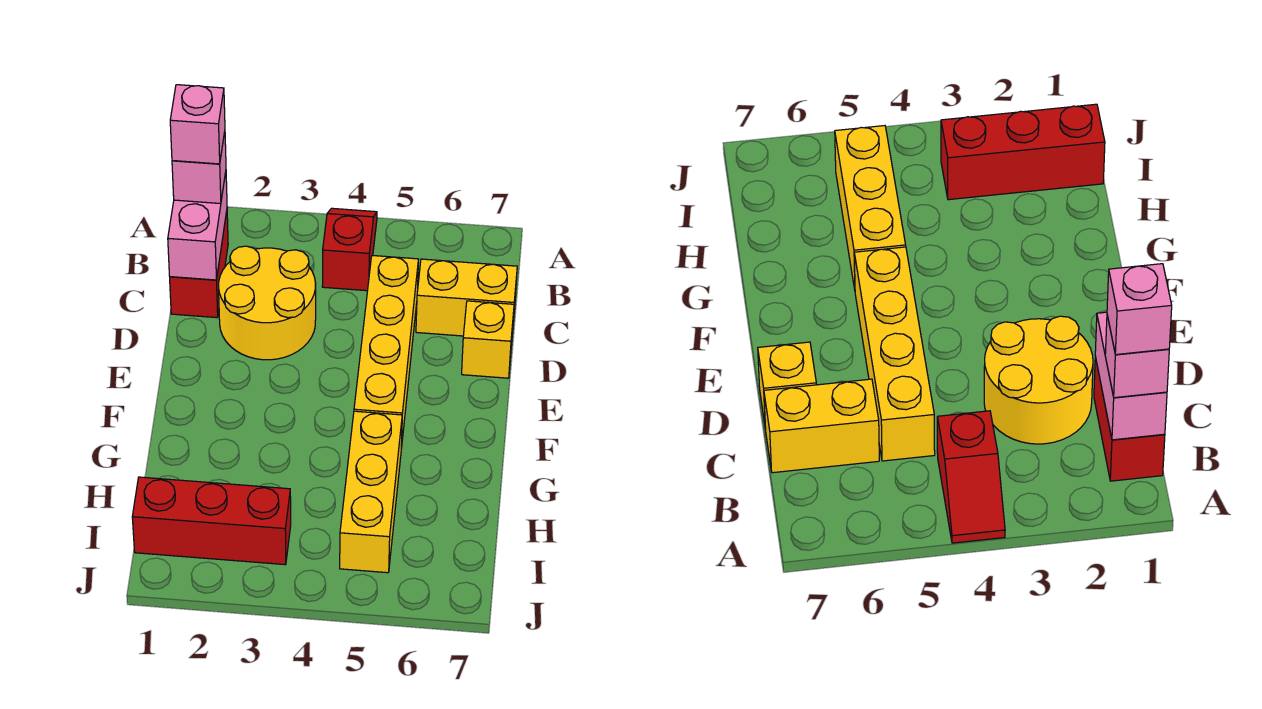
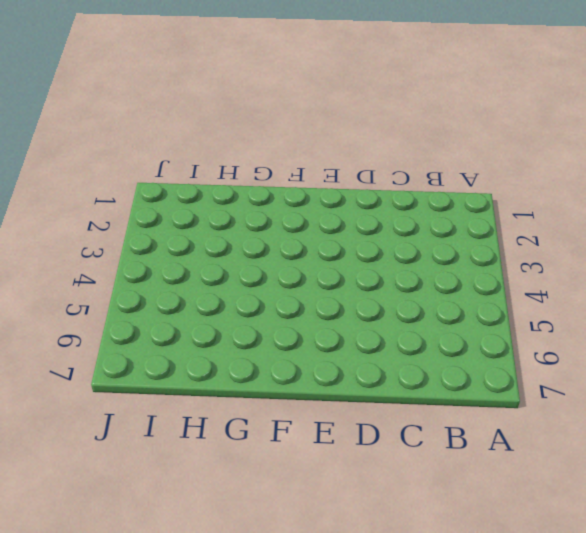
none -> red 1x2 slope [322,208,377,291]
none -> red 1x2 brick [170,211,228,318]

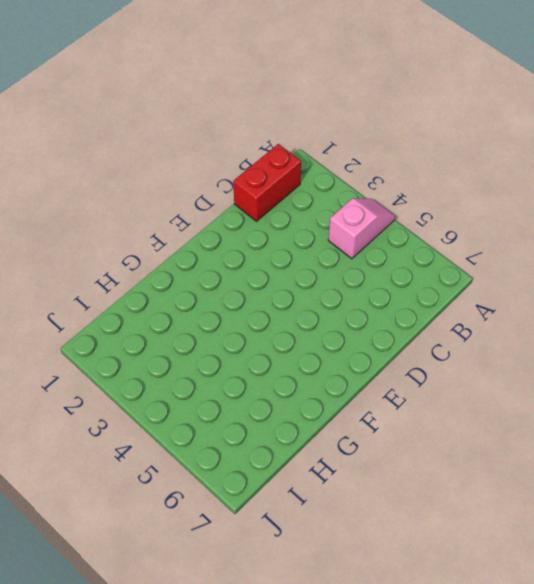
pink 1x2 slope [328,198,395,259] -> red 1x2 slope [322,208,377,291]
none -> yellow 2x2 round brick [219,246,316,360]
none -> yellow 1x4 brick [354,256,418,449]

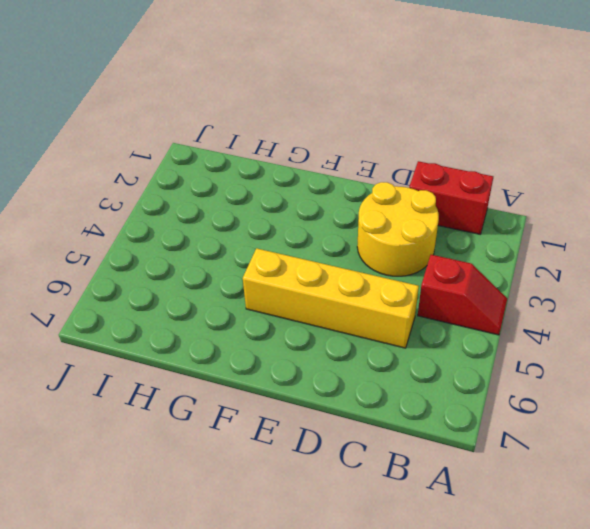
none -> yellow 1x2 brick [416,259,517,336]
none -> yellow 1x1 brick [462,301,514,378]

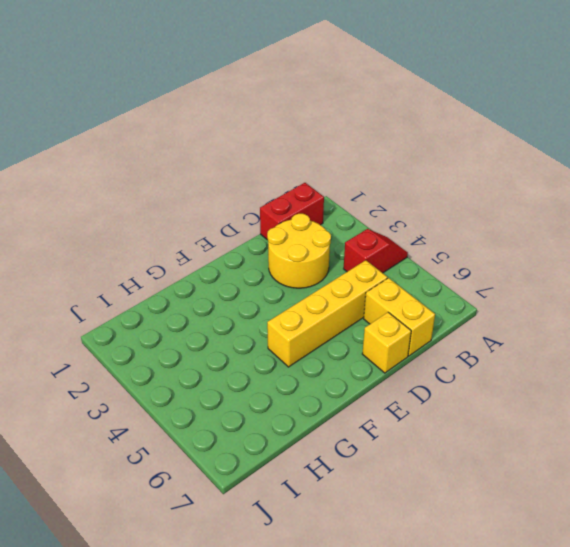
none -> yellow 1x3 brick [340,411,402,573]
none -> red 1x3 brick [132,477,291,565]

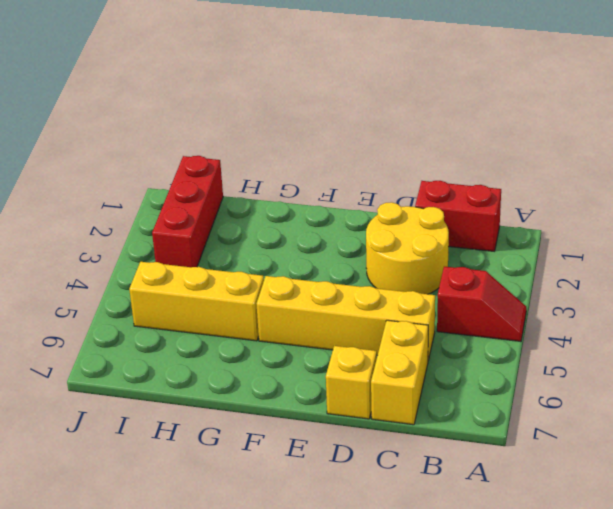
none -> pink 1x2 brick [168,172,227,280]
none -> pink 1x1 brick [172,132,226,204]

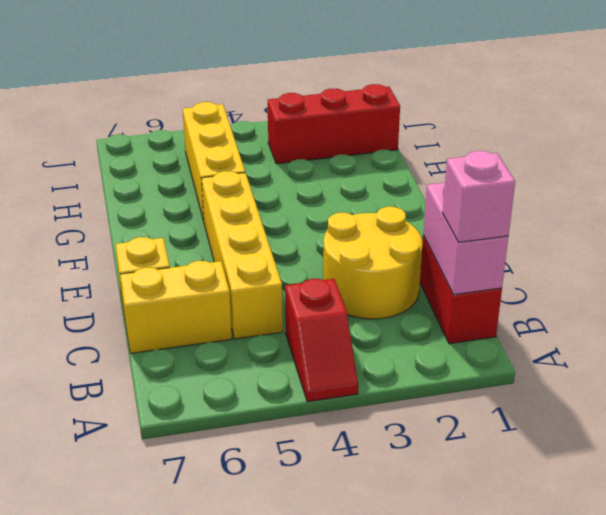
none -> pink 1x1 brick [170,85,225,164]

